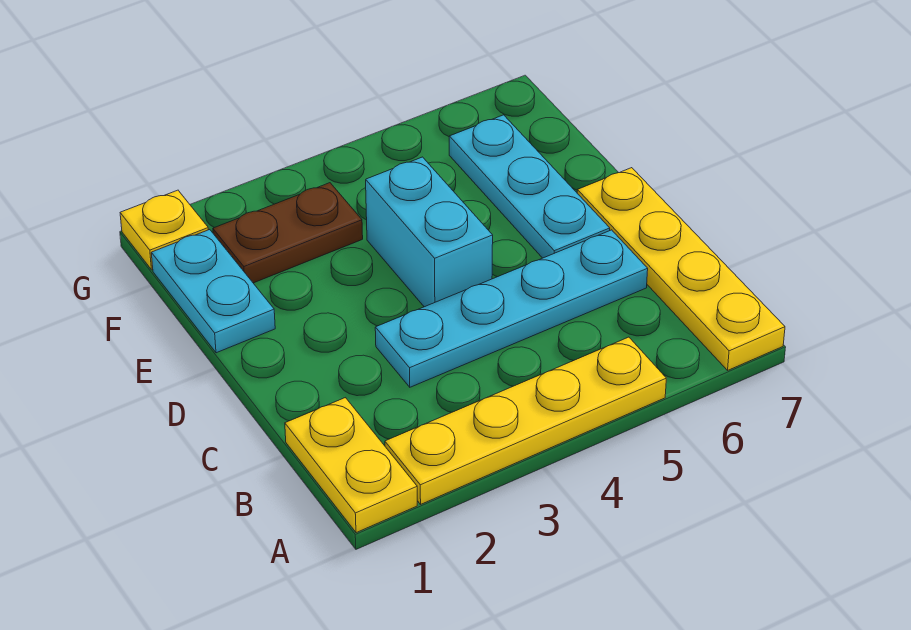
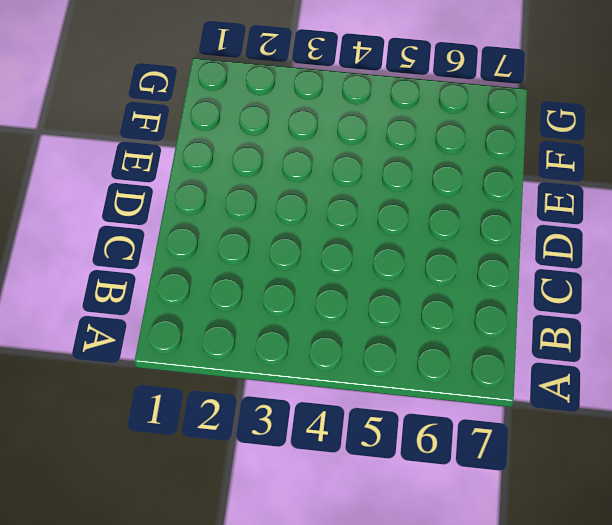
none -> yellow 1x2 plate [285,398,417,533]
none -> yellow 1x4 plate [385,337,666,504]

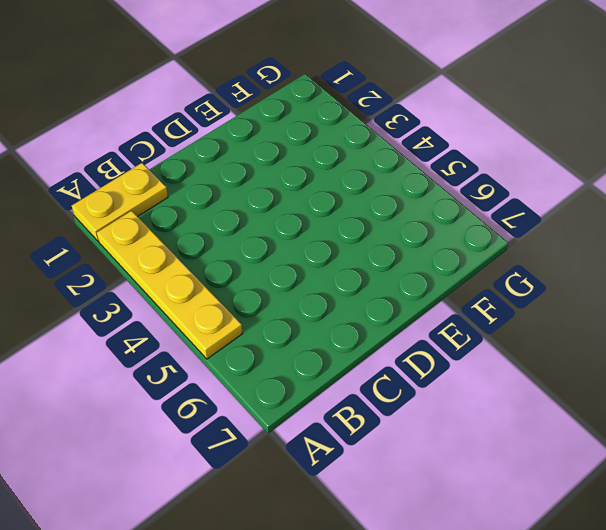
none -> yellow 1x4 plate [577,168,785,370]
none -> cyan 1x4 plate [375,230,648,387]

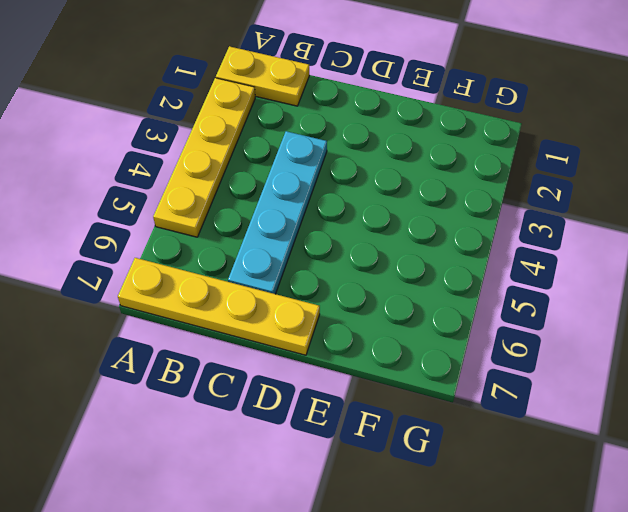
none -> cyan 1x2 brick [366,157,493,307]
none -> cyan 1x3 plate [449,115,610,258]

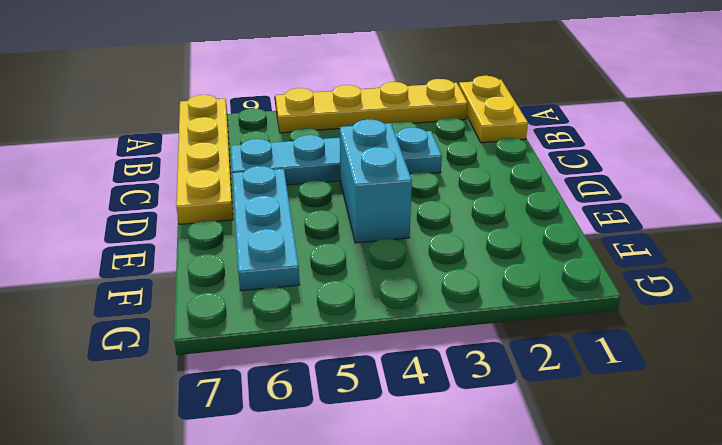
none -> cyan 1x2 plate [151,230,275,353]
none -> brown 1x2 plate [213,183,363,283]

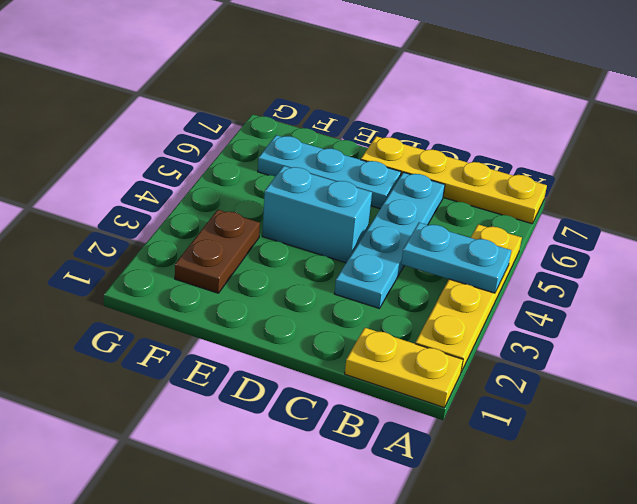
cyan 1x2 plate [401,223,511,293] -> cyan 1x2 plate moved to [151,230,275,353]
none -> yellow 1x1 plate [120,190,208,270]

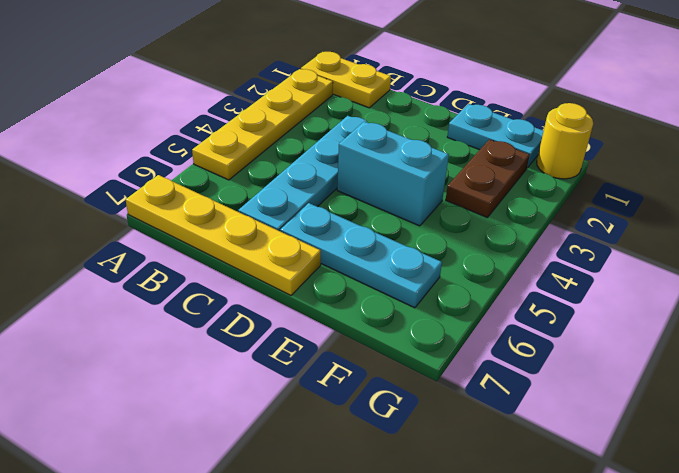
yellow 1x1 round brick [537,103,593,179] -> yellow 1x1 plate [120,190,208,270]

